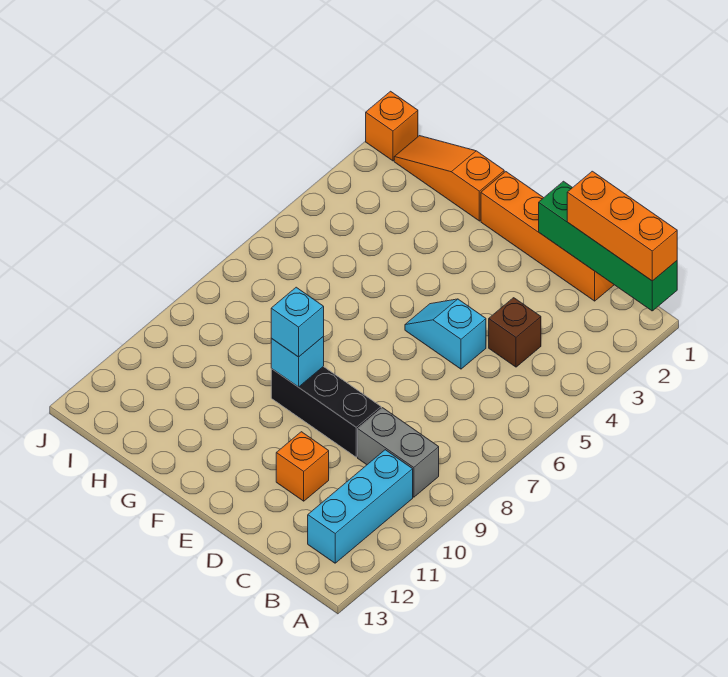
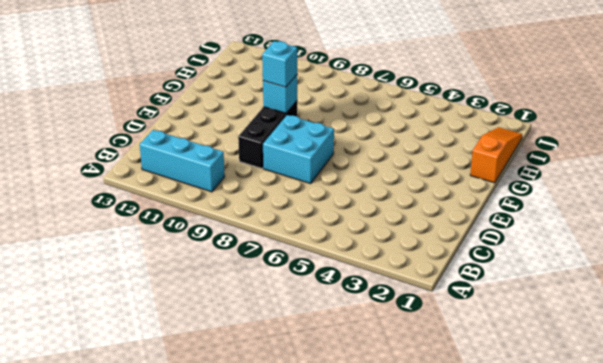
cyan 2x2 brick [263,115,334,184] -> none
none -> grey 1x2 brick [358,408,439,497]
none -> orange 1x4 brick [481,172,614,301]
none -> brown 1x1 brick [489,298,541,367]

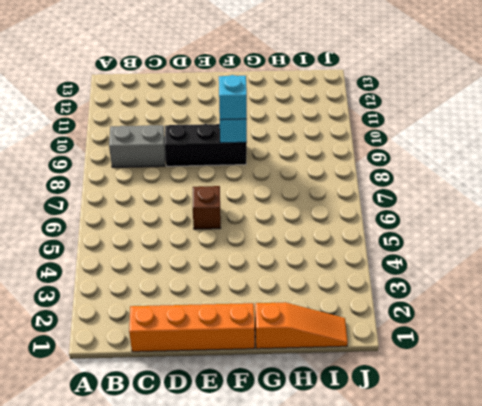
brown 1x1 brick [193,186,221,229] -> brown 1x1 brick moved to [489,298,541,367]
none -> cyan 1x3 brick [308,450,413,563]
none -> cyan 1x2 slope [405,299,486,369]
none -> orange 1x1 brick [276,432,329,501]

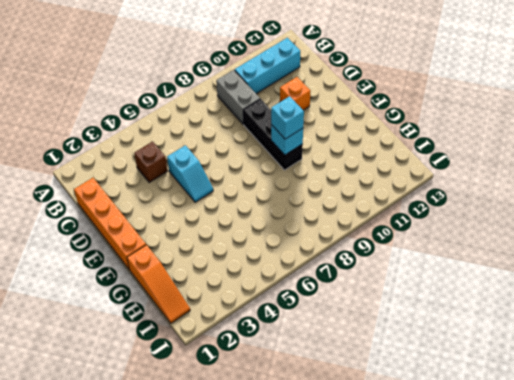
none -> orange 1x1 brick [366,91,418,161]
none -> green 1x4 brick [539,181,677,311]
none -> orange 1x3 brick [567,171,677,281]

